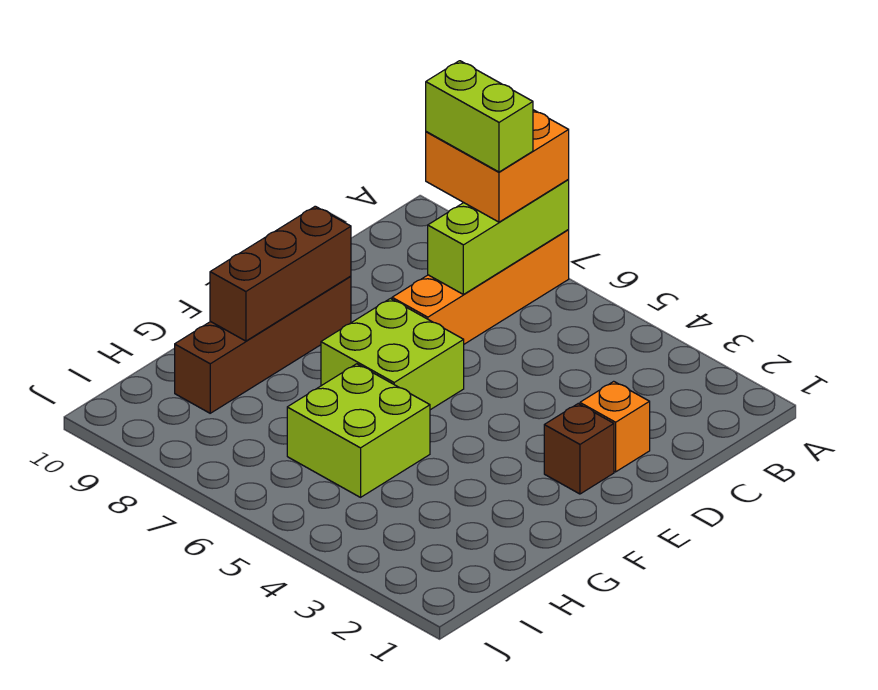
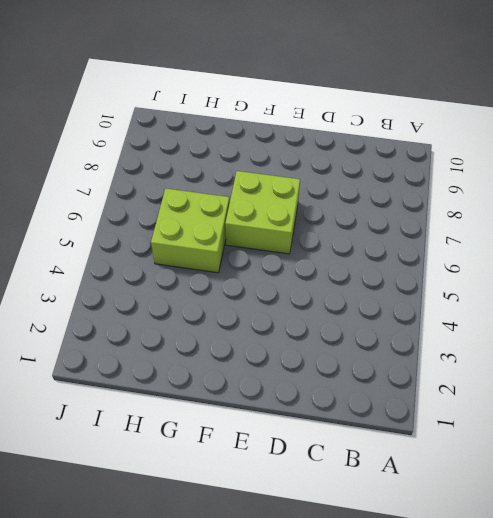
none -> orange 1x4 brick [392,230,569,344]
none -> orange 1x1 brick [580,381,650,472]

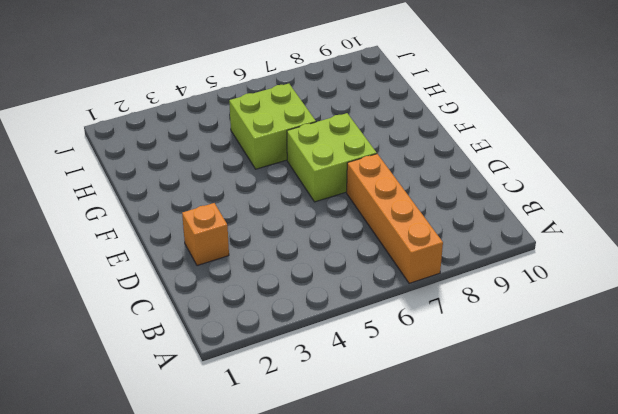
none -> brown 1x1 brick [544,404,614,494]
none -> brown 1x4 brick [175,276,351,413]

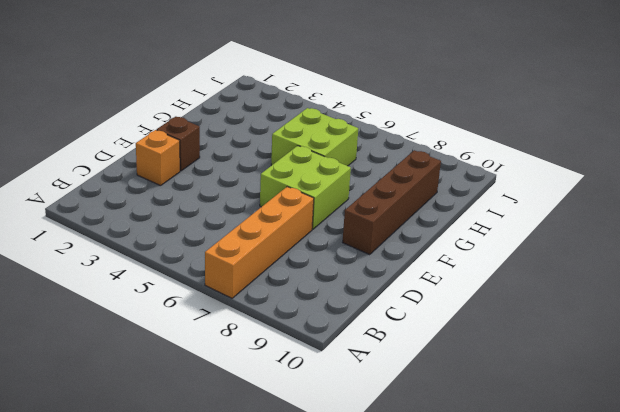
none -> lime 1x3 brick [428,180,569,294]
none -> brown 1x3 brick [210,206,351,341]

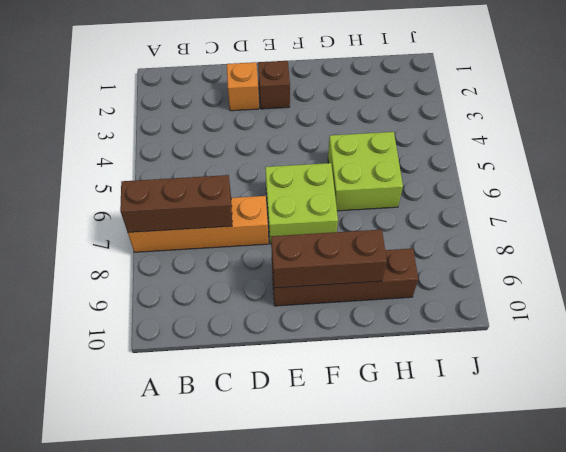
brown 1x3 brick [120,175,232,233] -> lime 1x3 brick [428,180,569,294]
none -> orange 2x2 brick [426,110,569,222]
none -> lime 1x2 brick [426,61,533,172]

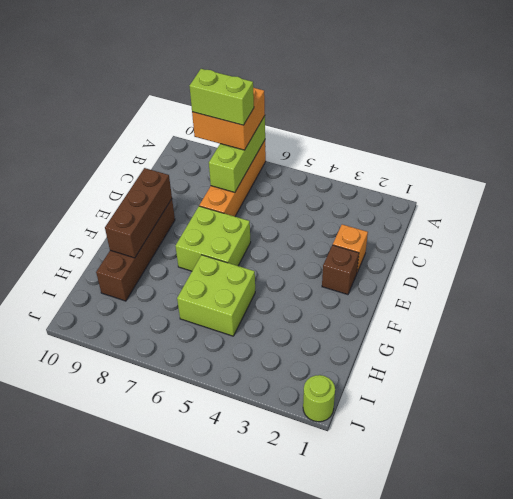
lime 1x1 round brick [303,375,335,422] -> none

